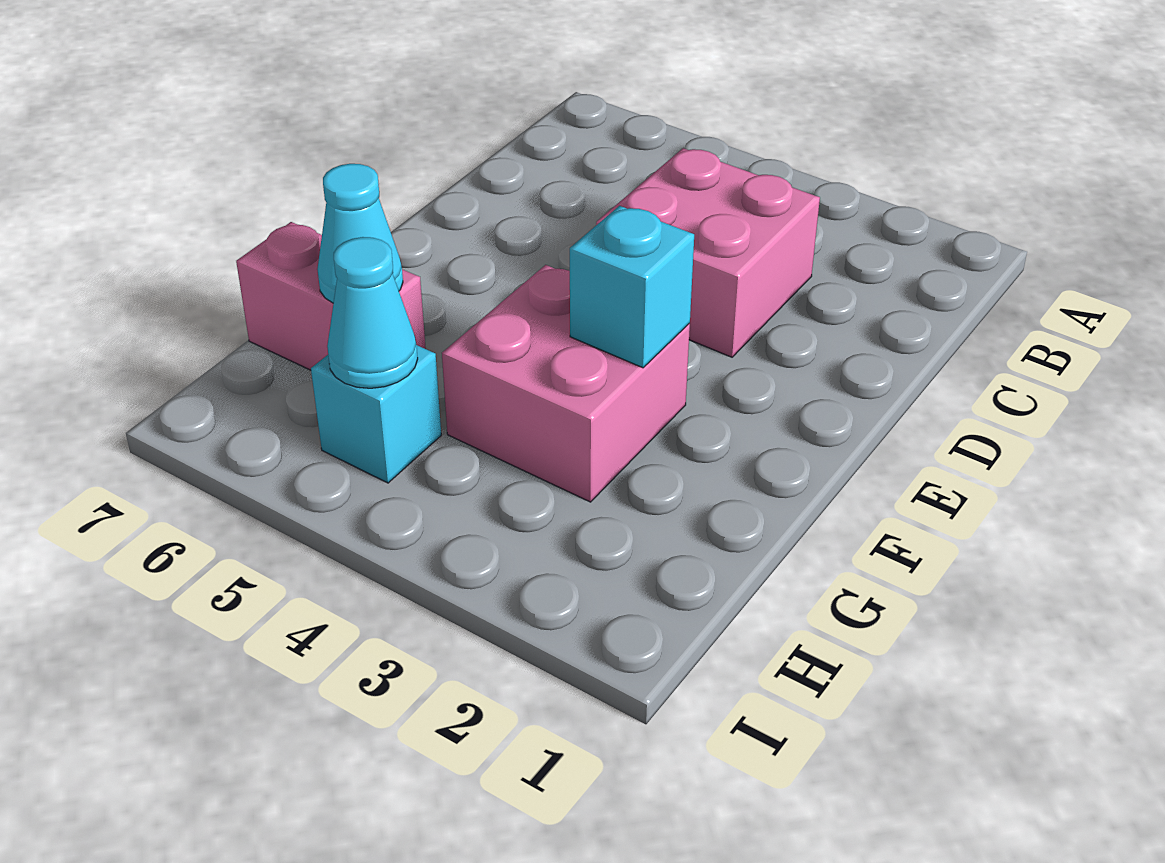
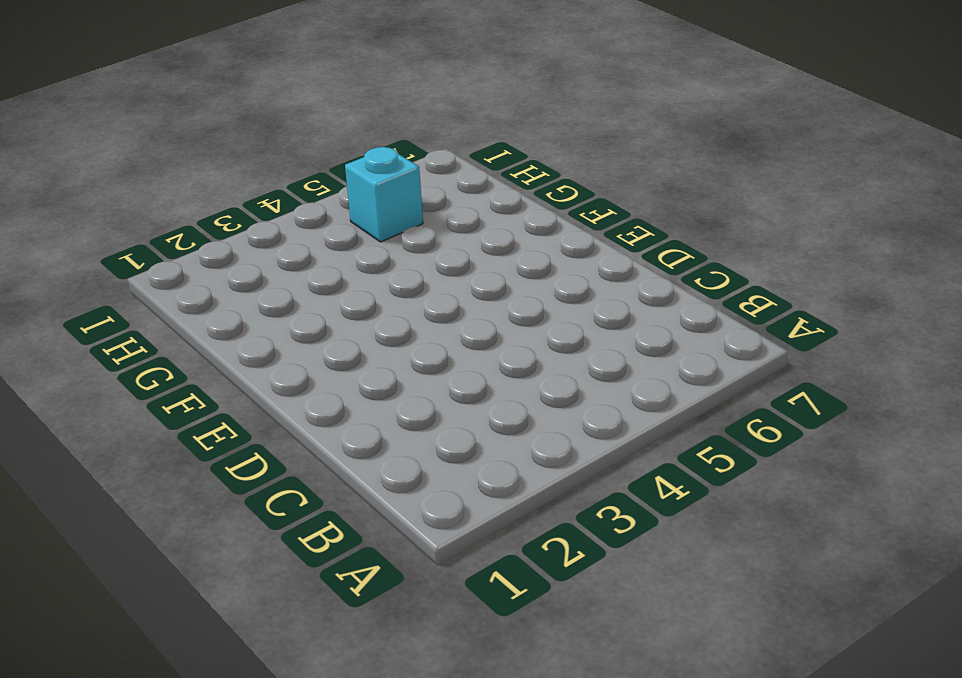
none -> pink 2x2 brick [596,148,820,357]
none -> pink 2x2 brick [442,265,690,502]

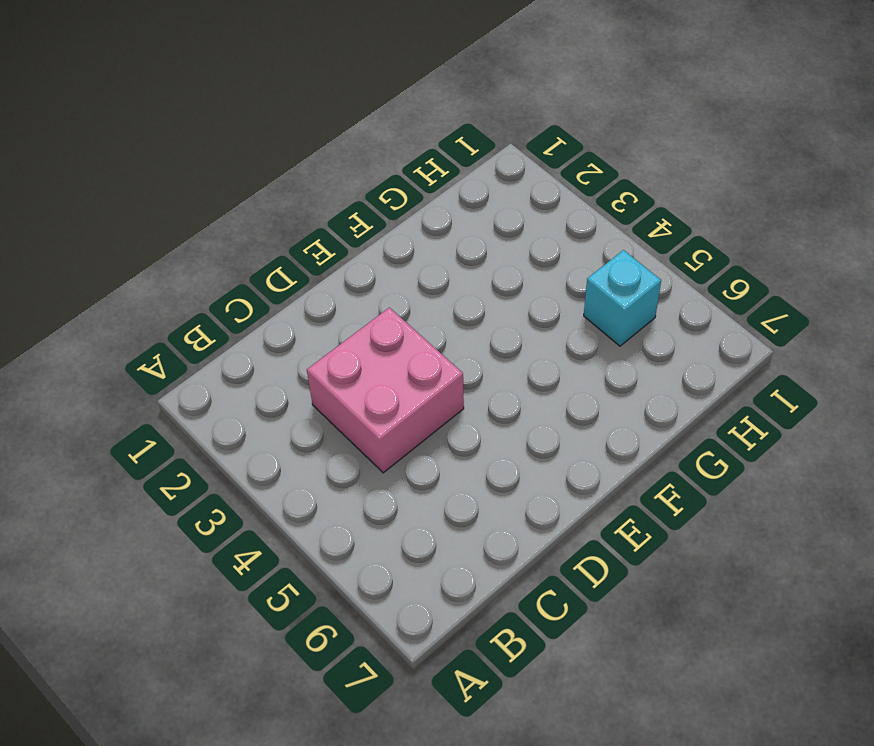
none -> pink 2x2 brick [442,265,690,502]
none -> pink 1x2 brick [236,222,426,370]

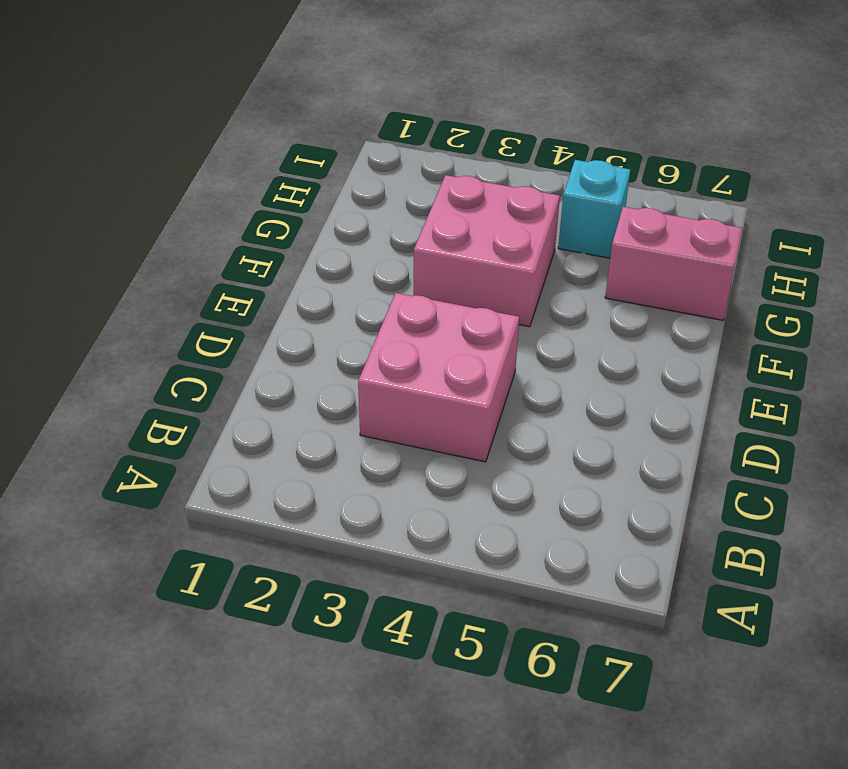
none -> cyan 1x1 brick [570,206,694,368]
none -> cyan 1x1 cone [317,164,403,303]

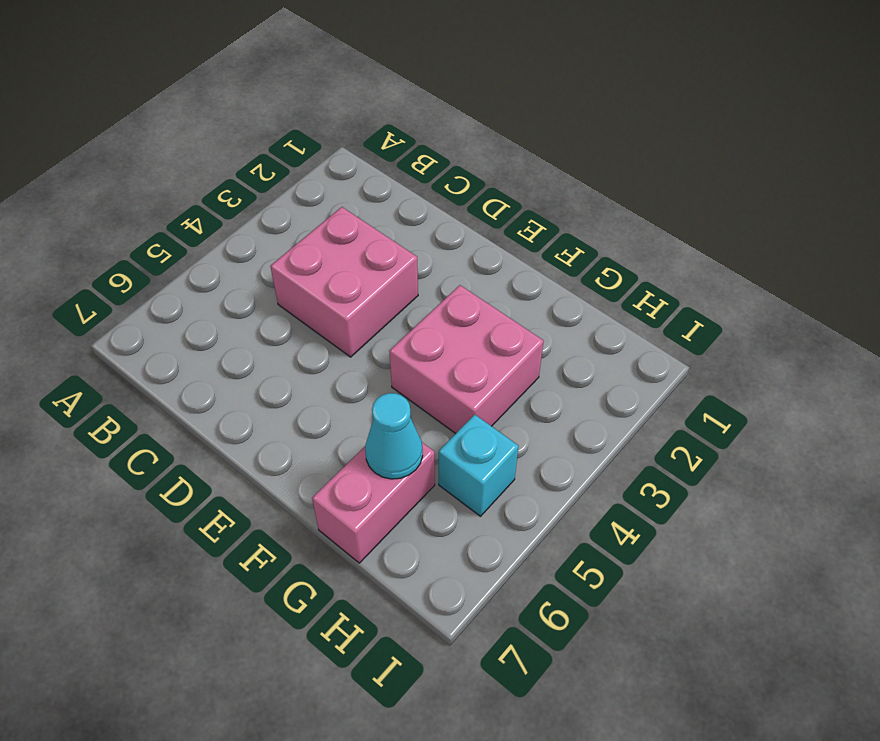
none -> cyan 1x1 brick [570,206,694,368]
none -> cyan 1x1 cone [327,237,418,388]

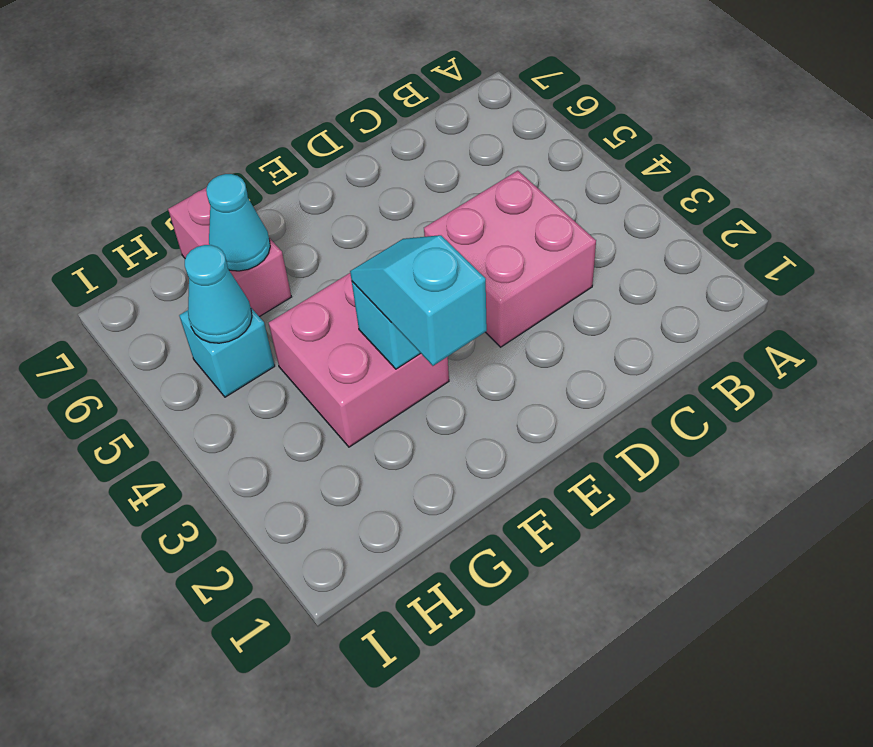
cyan 1x2 slope [350,235,487,366] -> none

